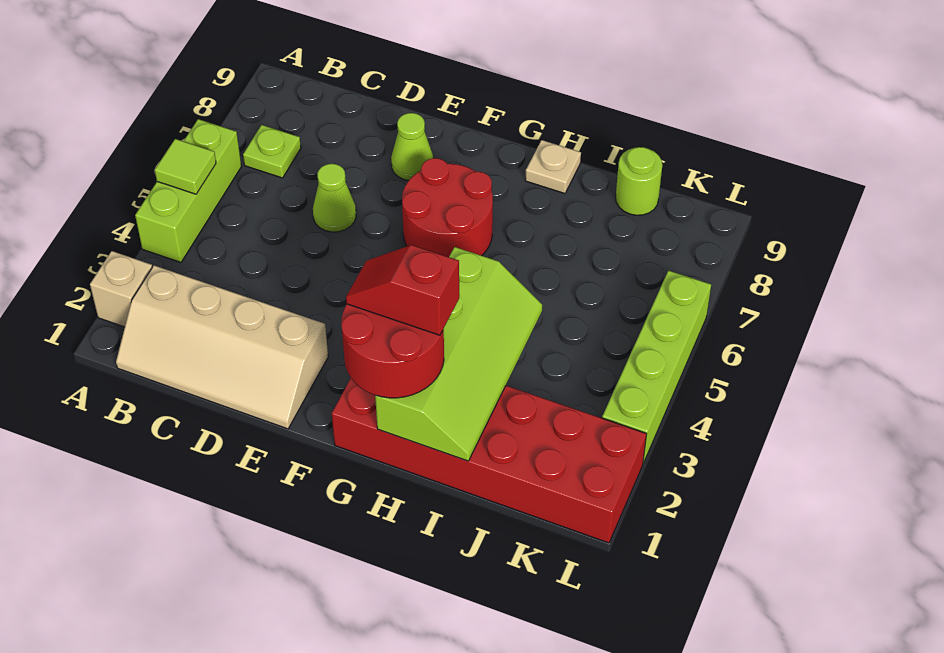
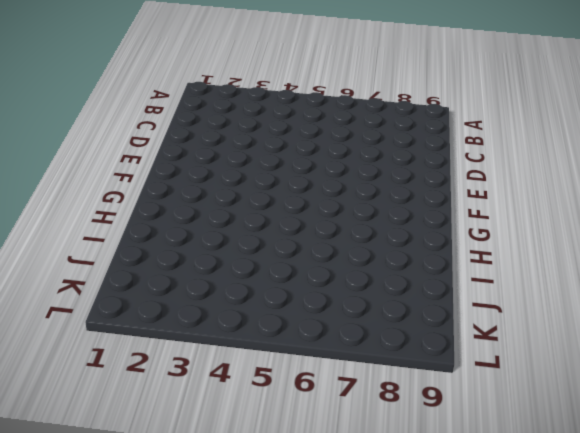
none -> tan 1x1 brick [90,251,152,327]
none -> lime 1x3 brick [135,119,241,262]
none -> tan 2x4 slope [116,265,328,429]

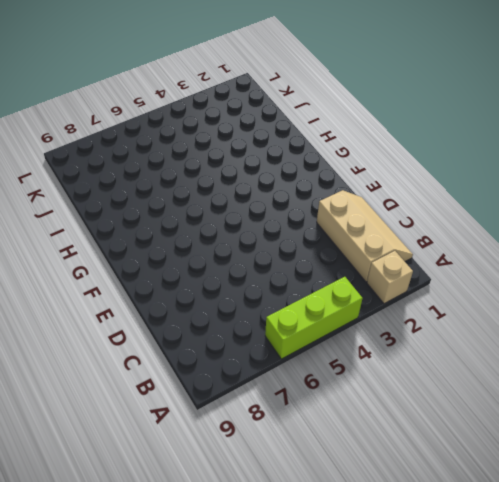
tan 2x3 slope [317,190,413,282] -> tan 2x4 slope [116,265,328,429]
none -> lime 1x1 plate [243,125,301,178]
none -> lime 1x1 cone [313,164,356,232]
none -> lime 1x1 cone [391,113,433,180]

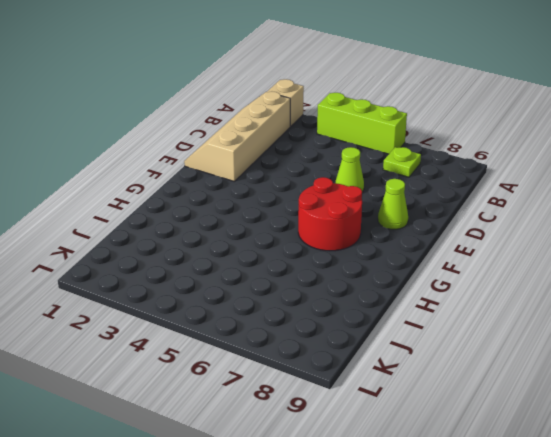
none -> red 2x6 brick [332,379,646,543]
none -> tan 1x1 plate [525,140,581,193]
none -> lime 1x1 round brick [616,147,662,215]

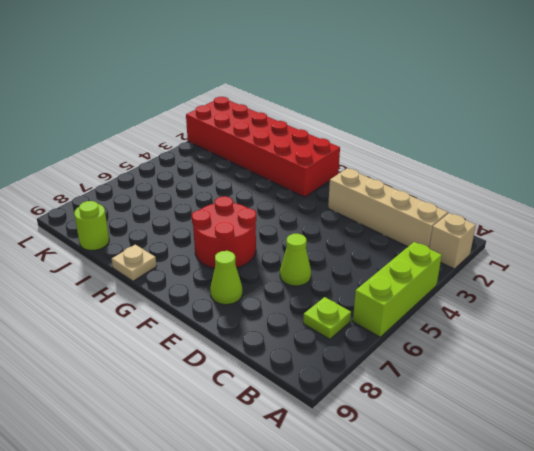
none -> lime 1x4 brick [602,271,711,463]
none -> lime 1x1 tile [155,139,216,194]
none -> lime 2x4 slope [375,247,542,461]

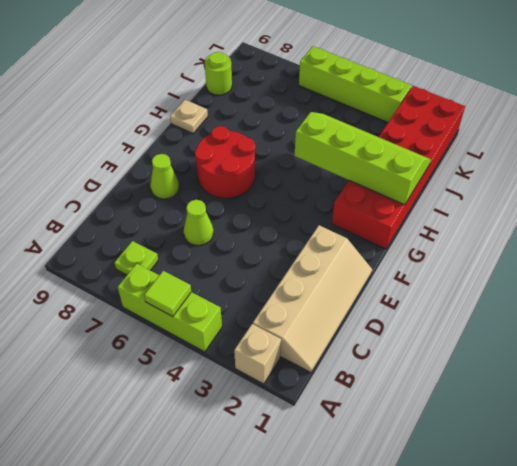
none -> red 2x2 round brick [341,304,444,398]
none -> red 1x2 slope [346,245,459,335]

